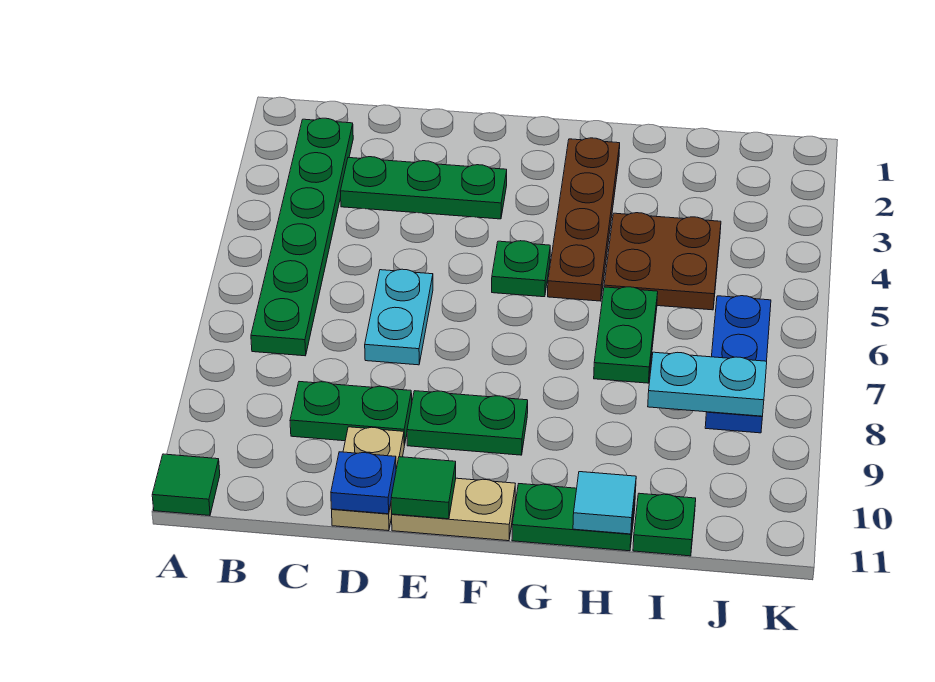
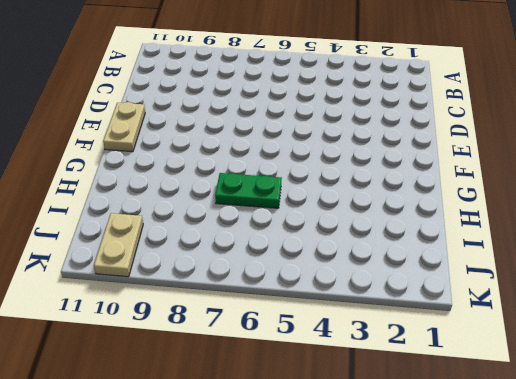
tan 1x2 plate [94,213,143,277] -> tan 1x2 plate turned to [332,427,404,531]
none -> green 1x1 tile [152,454,220,516]
none -> green 1x6 plate [251,118,353,356]
none -> green 1x3 plate [340,157,507,219]

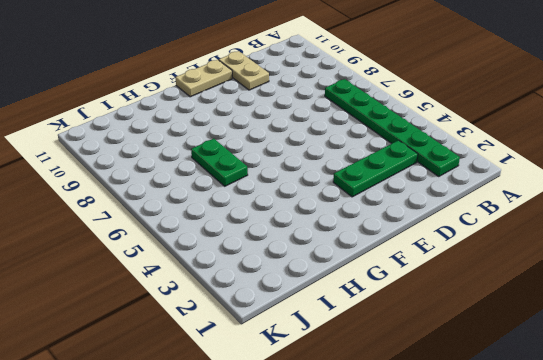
none -> green 1x1 tile [152,454,220,516]
none -> green 1x2 plate [290,382,412,445]
none -> cyan 1x2 plate [365,269,433,365]

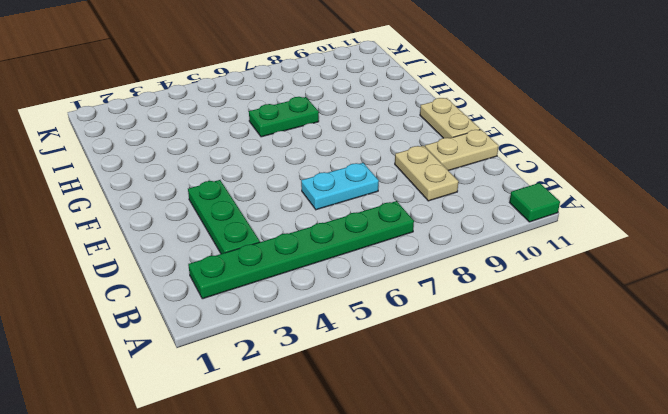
tan 1x2 plate [395,146,459,201] -> green 1x2 plate [290,382,412,445]
none -> green 1x2 plate [407,391,528,455]
none -> green 1x1 plate [492,241,550,297]
none -> brown 1x4 plate [548,138,620,301]

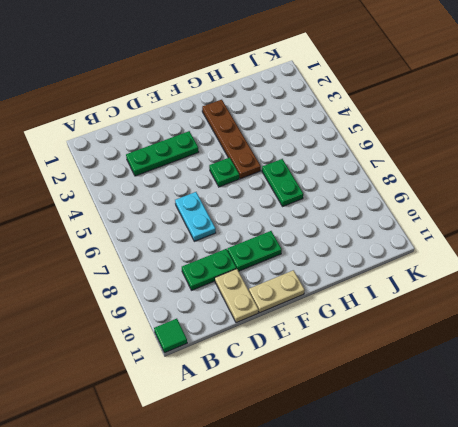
none -> green 1x6 plate [251,118,353,356]
none -> green 1x2 plate [512,484,635,551]
none -> brown 2x2 plate [604,213,721,310]

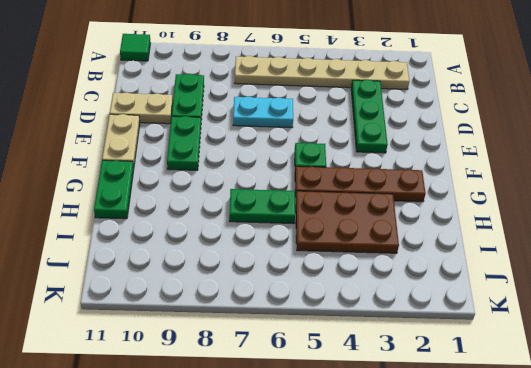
tan 1x6 plate [235,56,409,89] -> green 1x6 plate [251,118,353,356]
brown 2x3 plate [296,191,399,253] -> brown 2x2 plate [604,213,721,310]
none -> green 1x1 plate [633,493,696,556]
none -> blue 1x3 plate [705,296,771,433]
none -> blue 1x1 plate [331,452,396,514]

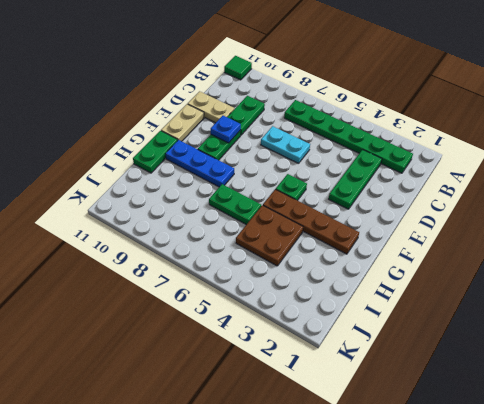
blue 1x1 plate [211,116,241,143] -> blue 1x1 plate moved to [331,452,396,514]
blue 1x3 plate [166,140,234,187] -> blue 1x3 plate moved to [705,296,771,433]
none -> green 1x1 plate [633,493,696,556]
none -> green 1x1 tile [391,457,456,519]
none -> cyan 1x1 tile [573,472,636,534]

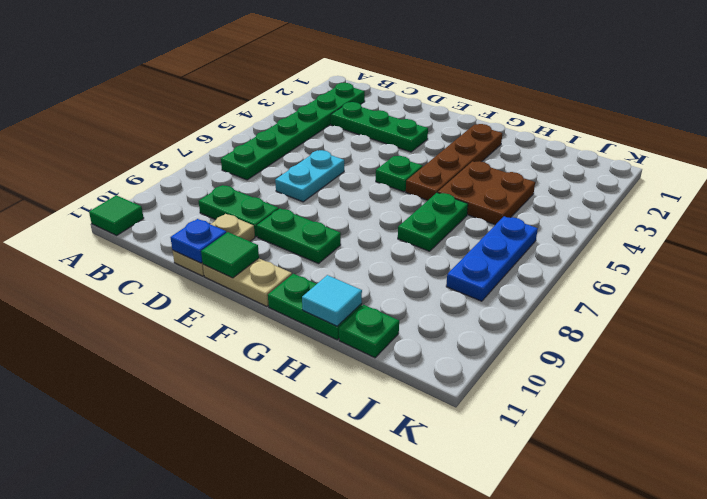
none -> cyan 1x2 plate [648,352,767,416]

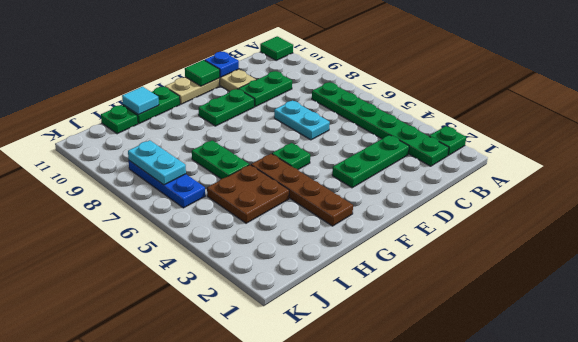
green 1x1 plate [429,126,466,155] -> none
cyan 1x2 plate [128,140,186,185] -> cyan 1x2 plate turned to [648,352,767,416]

